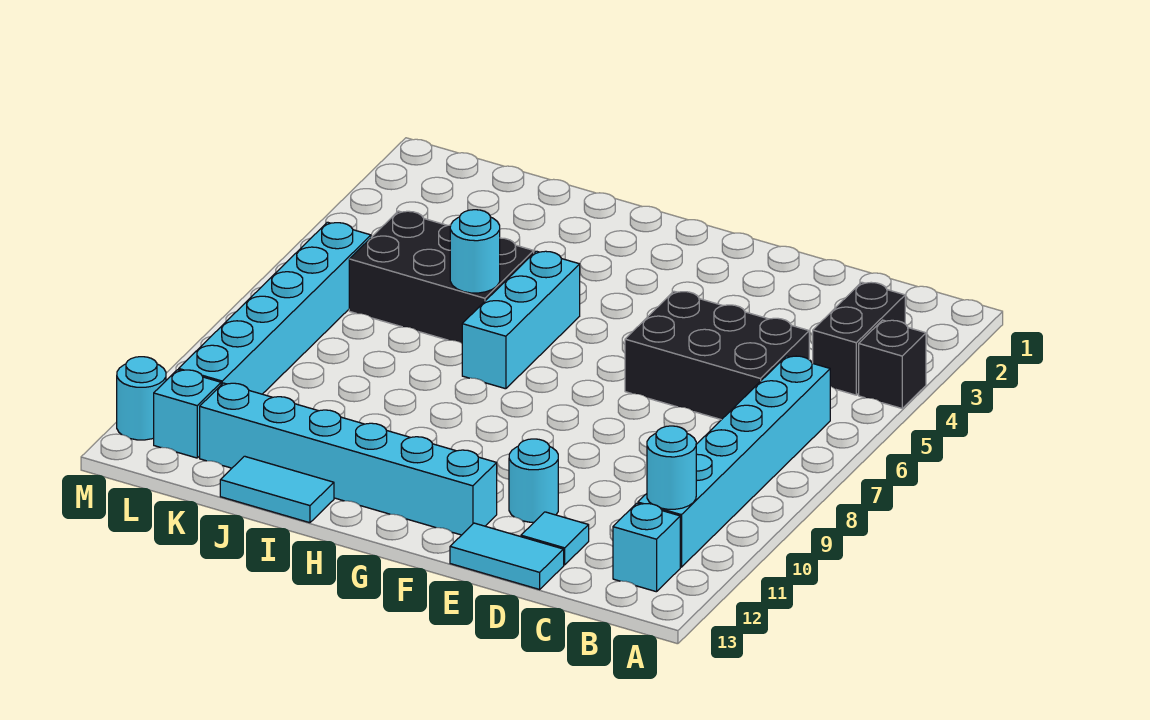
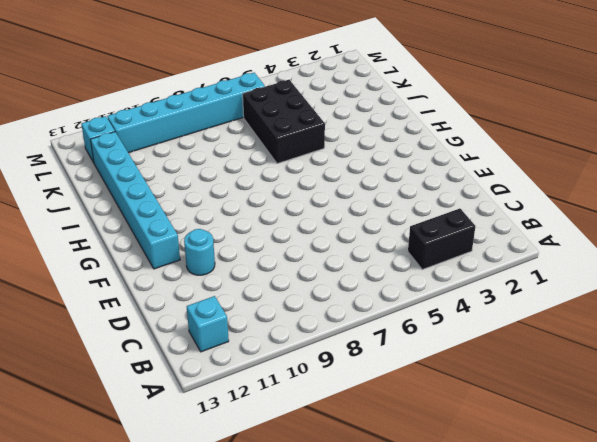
none -> black 1x1 brick [859,320,926,408]
none -> cyan 1x6 brick [638,356,830,567]
none -> black 2x3 brick [625,291,809,420]

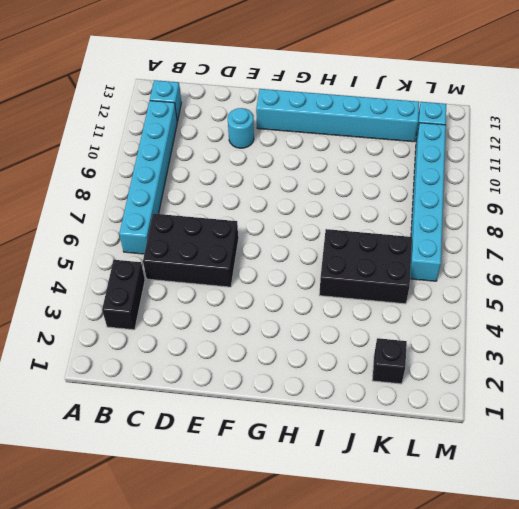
black 1x1 brick [372,338,407,384] -> black 1x1 brick moved to [859,320,926,408]
none -> cyan 1x1 tile [521,512,589,565]
none -> cyan 1x2 tile [450,523,564,589]
none -> cyan 1x3 brick [462,251,580,389]

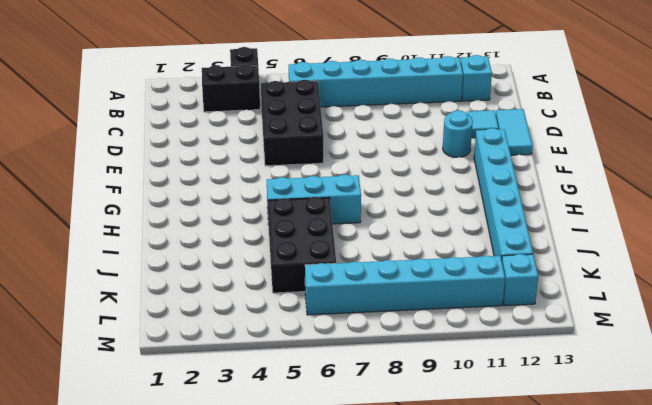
none -> cyan 1x2 tile [220,456,334,523]
none -> cyan 1x1 round brick [117,357,166,440]
none -> cyan 1x1 round brick [647,426,696,509]

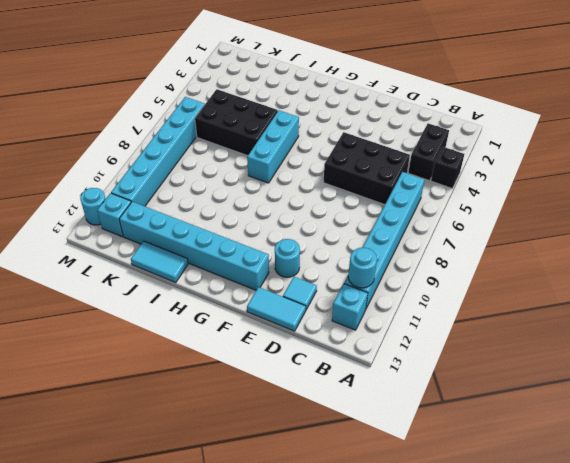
none -> cyan 1x1 round brick [450,210,500,293]

